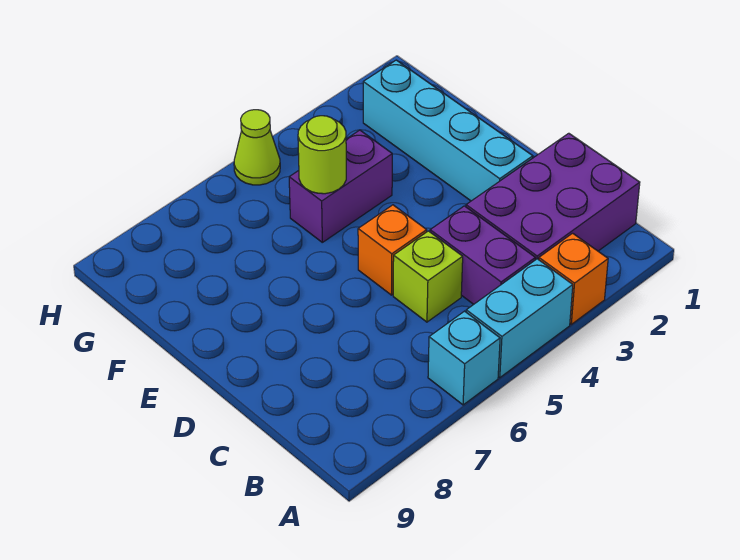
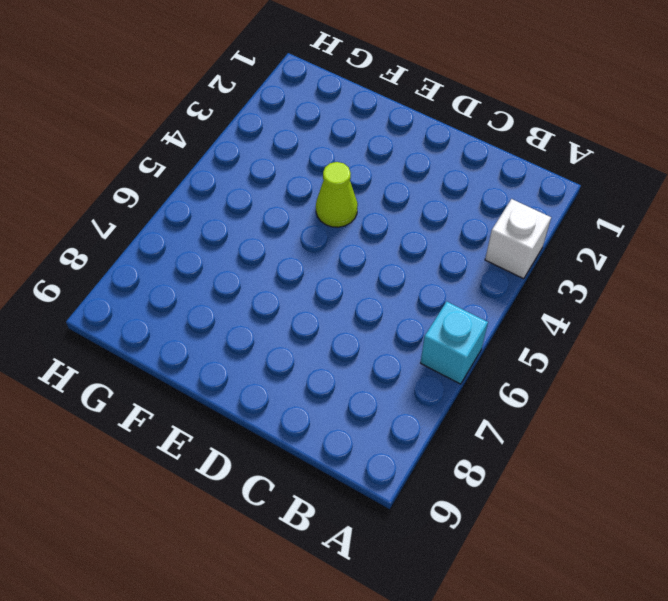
white 1x1 brick [485,199,551,279] -> orange 1x1 brick [539,233,608,324]
lime 1x1 cone [316,162,358,227] -> lime 1x1 cone moved to [234,110,280,185]
none -> cyan 1x2 brick [466,259,573,378]
none -> purple 2x3 brick [466,133,640,260]

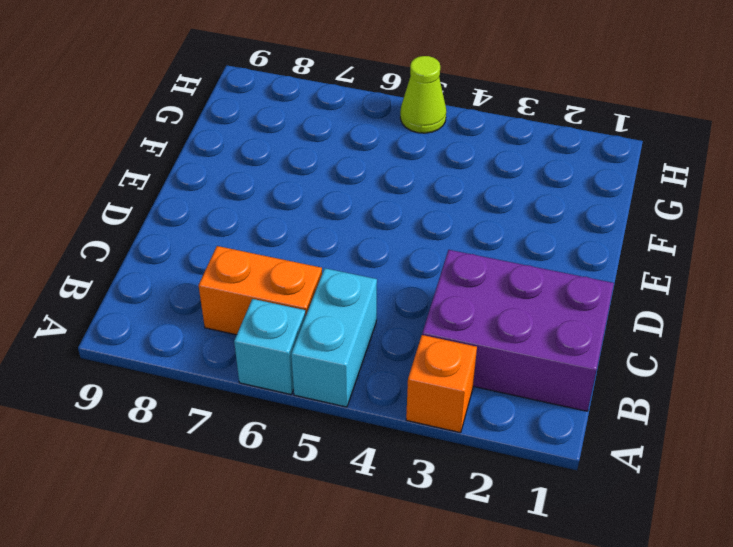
cyan 1x2 brick [291,268,377,407] -> cyan 1x2 brick turned to [466,259,573,378]
orange 1x2 brick [198,246,322,335] -> none
none -> purple 1x2 brick [430,206,535,304]
none -> lime 1x1 brick [393,231,463,322]

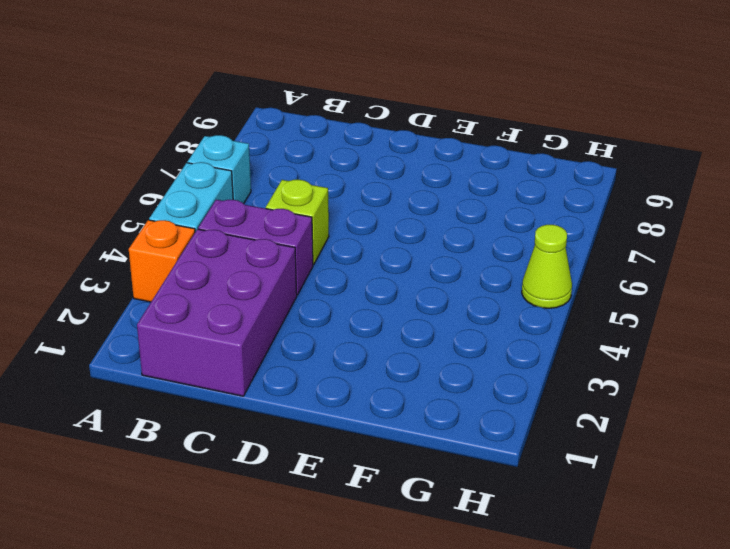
none -> cyan 1x4 brick [363,60,533,201]
none -> orange 1x1 brick [358,205,427,295]

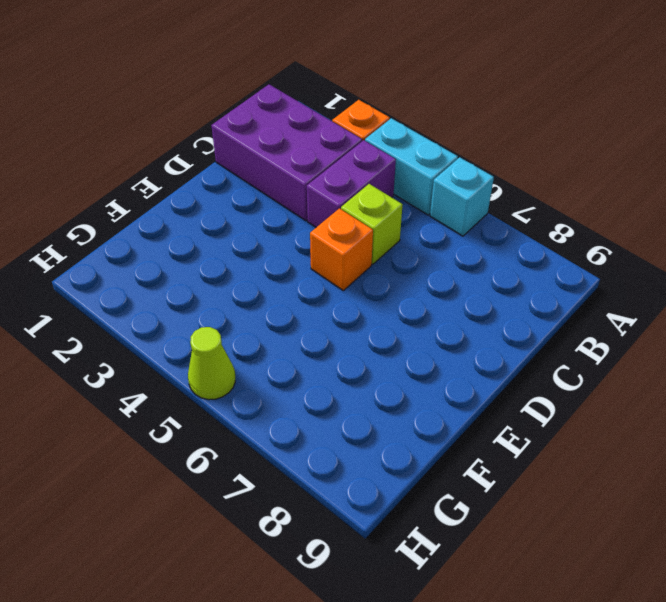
none -> cyan 1x4 brick [363,60,533,201]
none -> purple 1x2 brick [289,130,392,242]

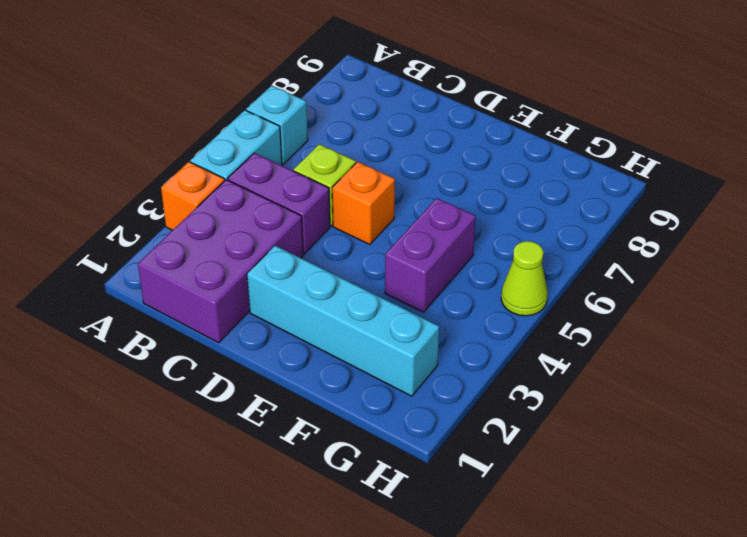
none -> lime 1x1 round brick [298,116,346,194]

